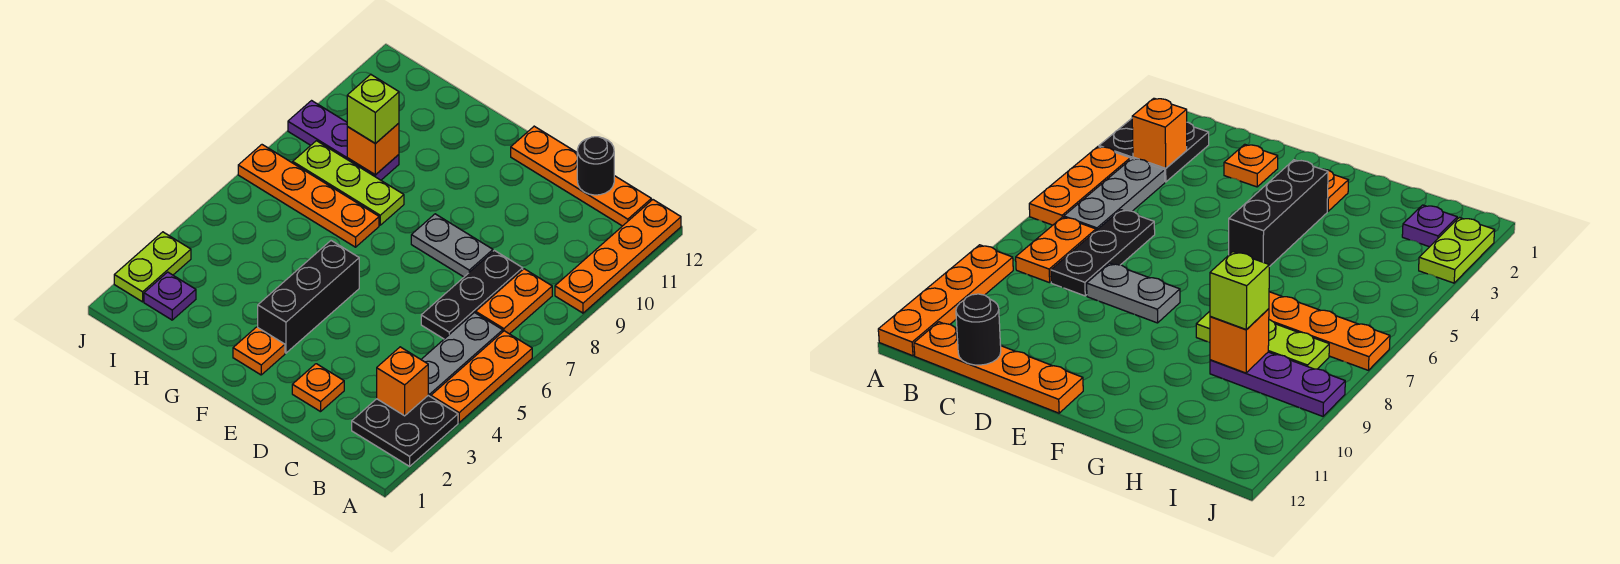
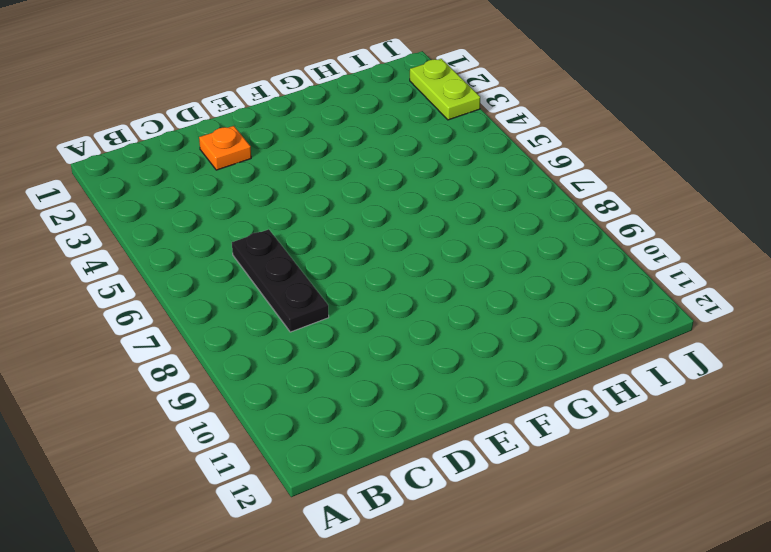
none -> black 2x2 plate [352,396,458,466]
none -> orange 1x3 plate [431,331,532,423]
none -> orange 1x4 plate [555,200,681,313]

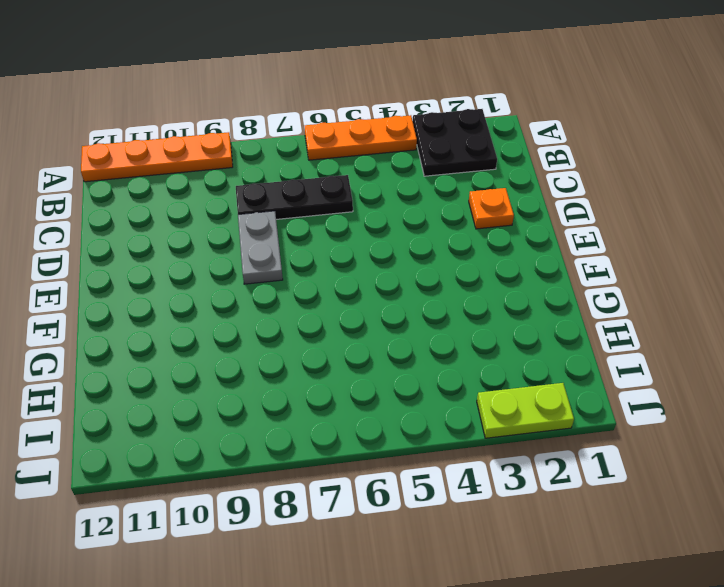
none -> grey 1x3 plate [421,313,503,397]
none -> orange 1x2 plate [476,269,552,334]
none -> orange 1x4 plate [511,126,651,226]

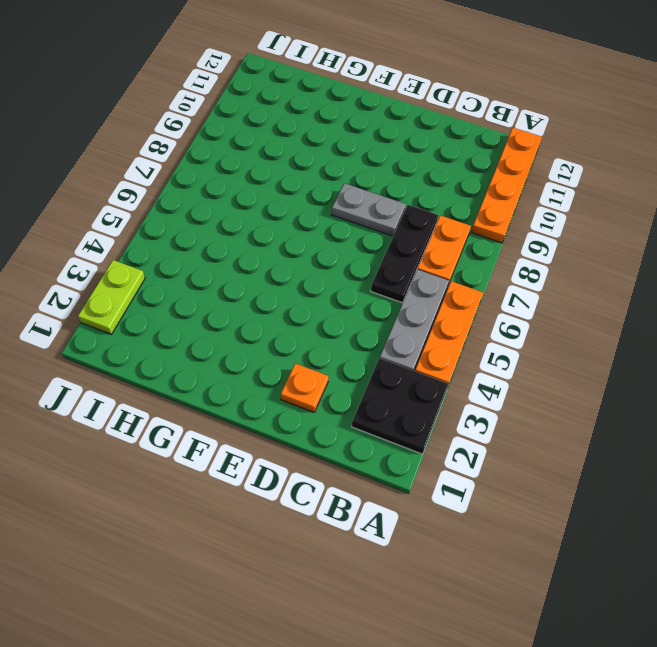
none -> orange 1x4 plate [511,126,651,226]
none -> orange 1x1 plate [233,327,285,375]
none -> black 1x3 brick [258,241,359,353]

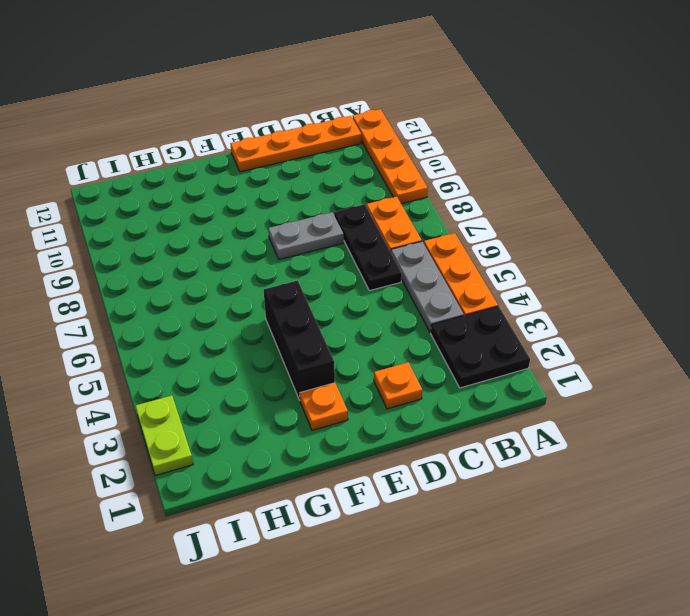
none -> orange 1x4 plate [238,145,379,247]
none -> lime 1x3 plate [293,141,404,225]
none -> purple 1x3 plate [288,101,399,180]

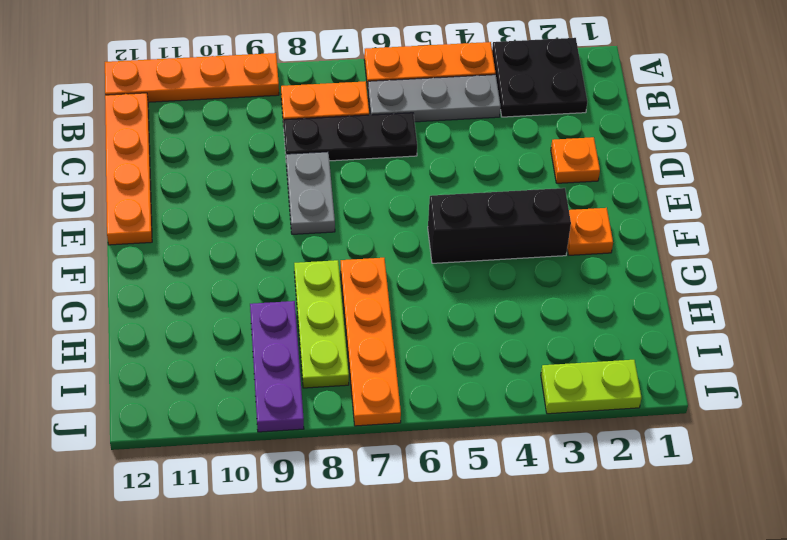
none -> purple 1x1 plate [144,272,196,320]
none -> orange 1x1 brick [377,347,428,416]
none -> black 1x1 round brick [577,137,614,195]

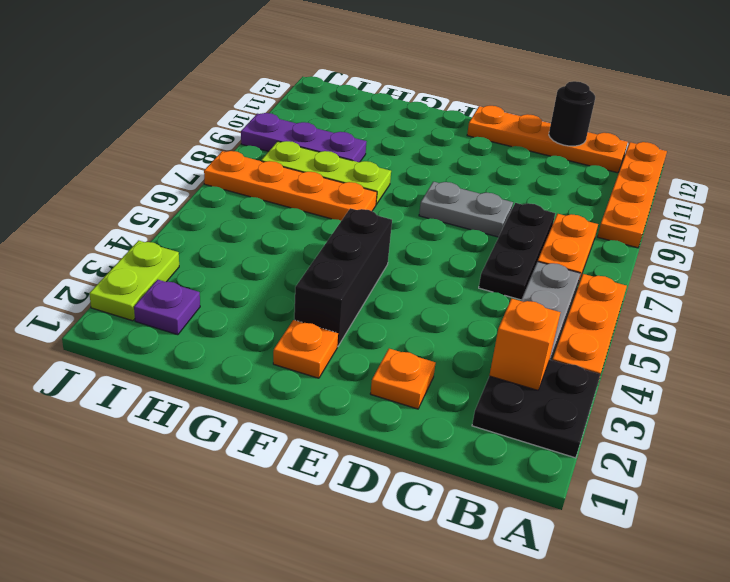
none -> orange 1x1 brick [347,123,399,175]
none -> lime 1x1 brick [347,75,399,144]

